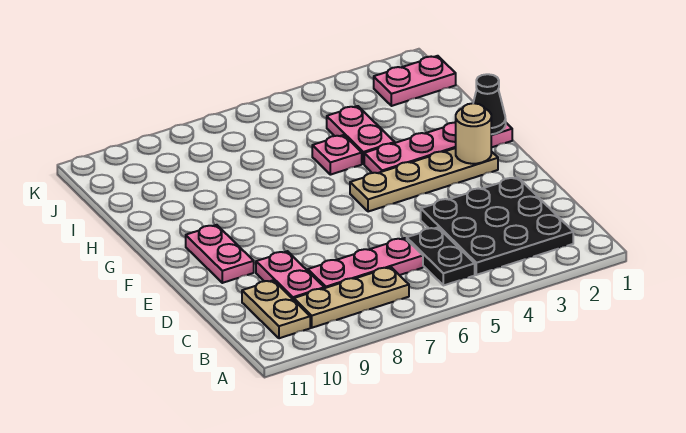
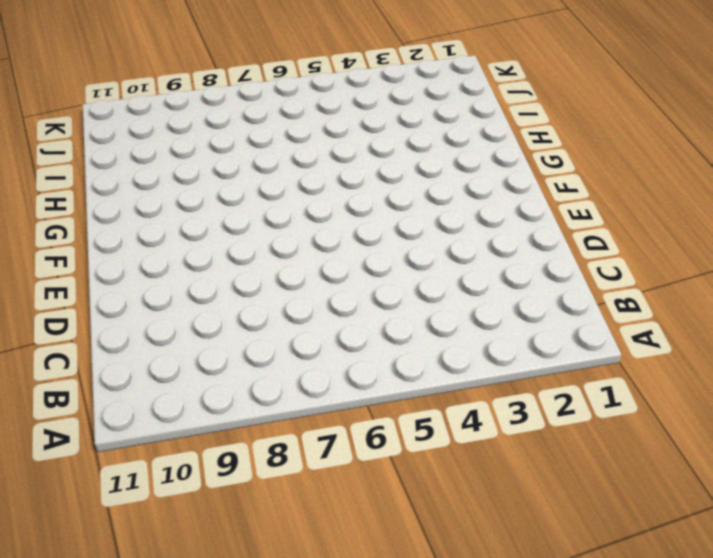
none -> black 3x3 plate [421,177,573,275]
none -> black 1x2 plate [407,227,475,285]
none -> tan 1x3 plate [294,267,409,328]

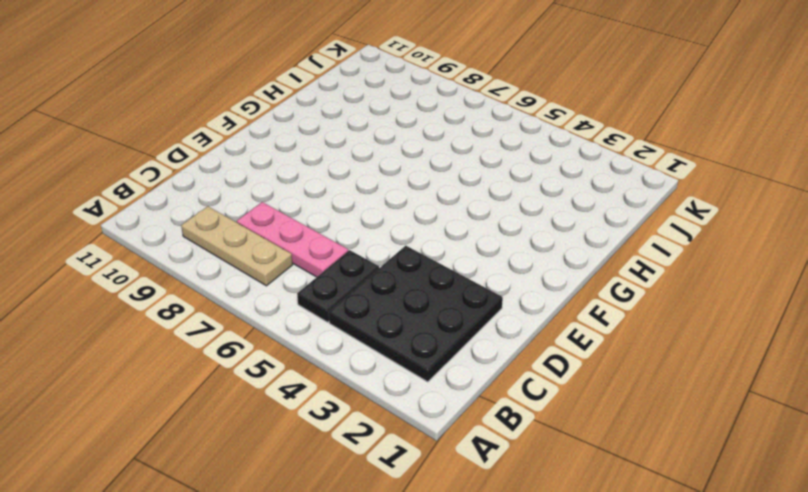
none -> tan 1x2 plate [242,280,310,338]
none -> pink 1x2 plate [256,251,324,300]
none -> pink 1x2 plate [186,225,254,283]

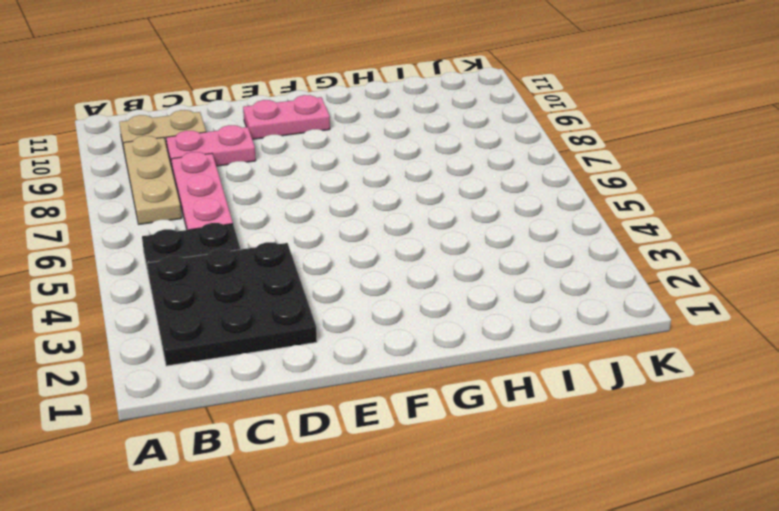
none -> tan 1x4 plate [350,148,498,212]
none -> pink 1x4 plate [364,123,512,173]
none -> pink 1x2 plate [327,106,395,164]

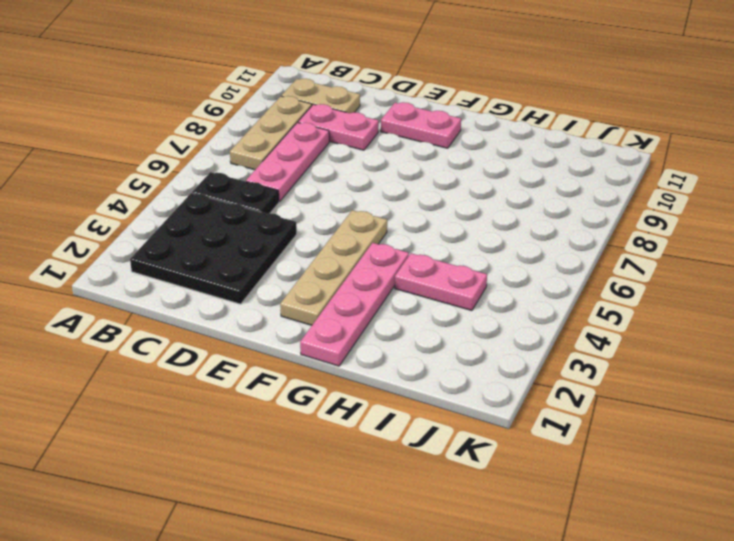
none -> pink 1x1 plate [312,135,362,175]
none -> pink 1x2 plate [374,56,456,106]
none -> tan 1x1 round brick [456,103,491,164]

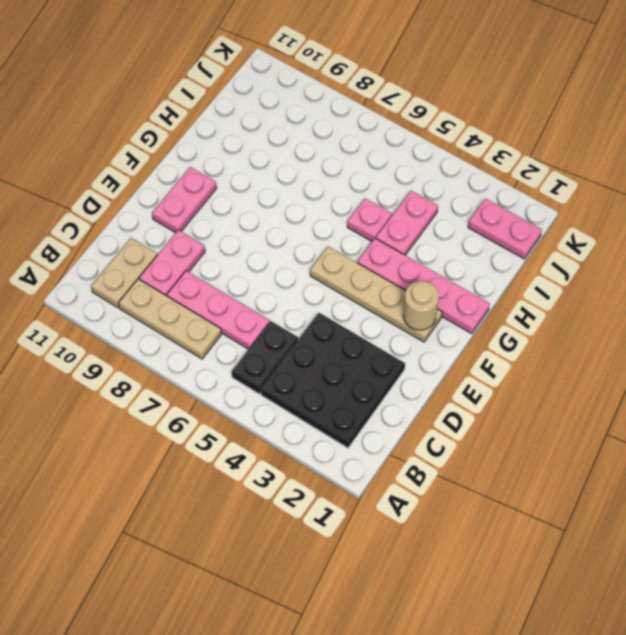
none -> black 1x1 cone [473,74,506,134]

